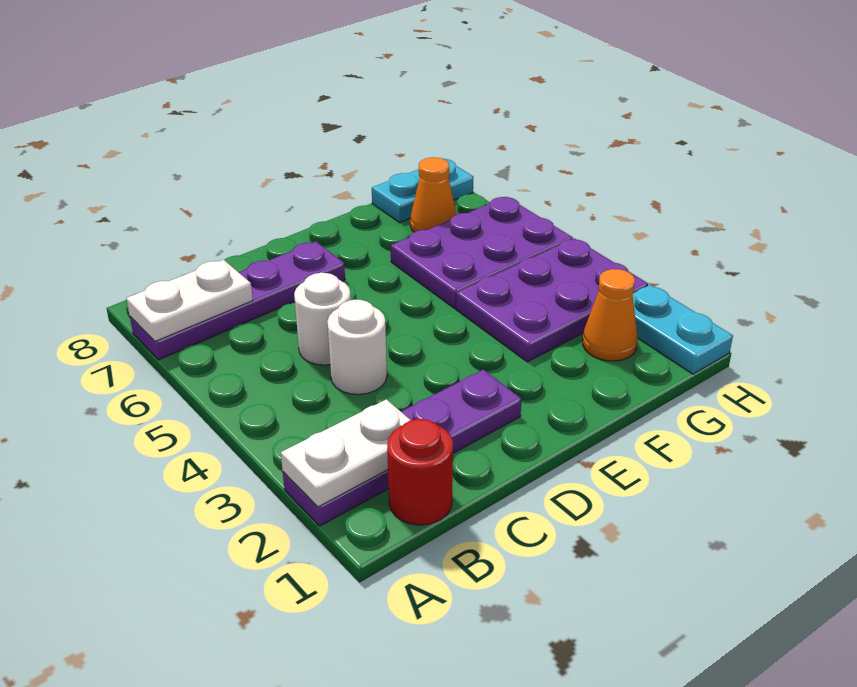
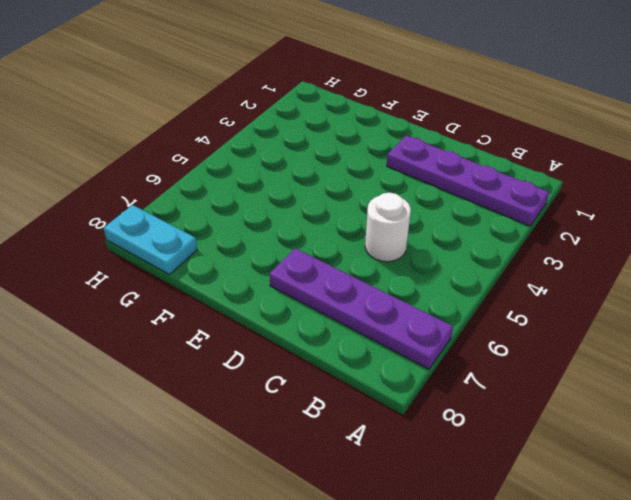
none -> red 1x1 round brick [387,419,453,525]
none -> white 1x1 round brick [327,300,387,395]
none -> purple 2x3 plate [456,238,648,362]

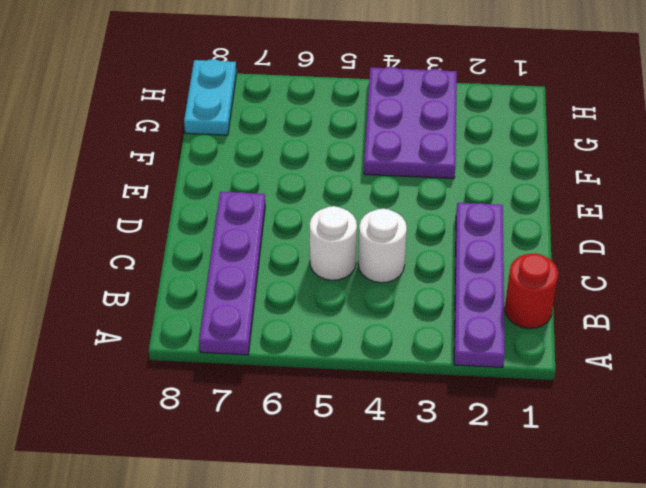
none -> purple 2x3 plate [391,197,573,308]
none -> orange 1x1 cone [583,269,638,361]
none -> orange 1x1 cone [410,157,457,232]

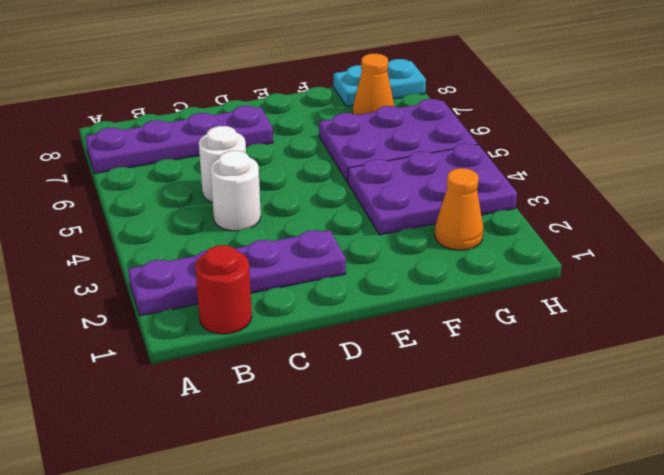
none -> cyan 1x2 plate [632,285,733,374]
none -> white 1x2 plate [281,399,410,507]
none -> white 1x2 plate [126,260,253,341]

